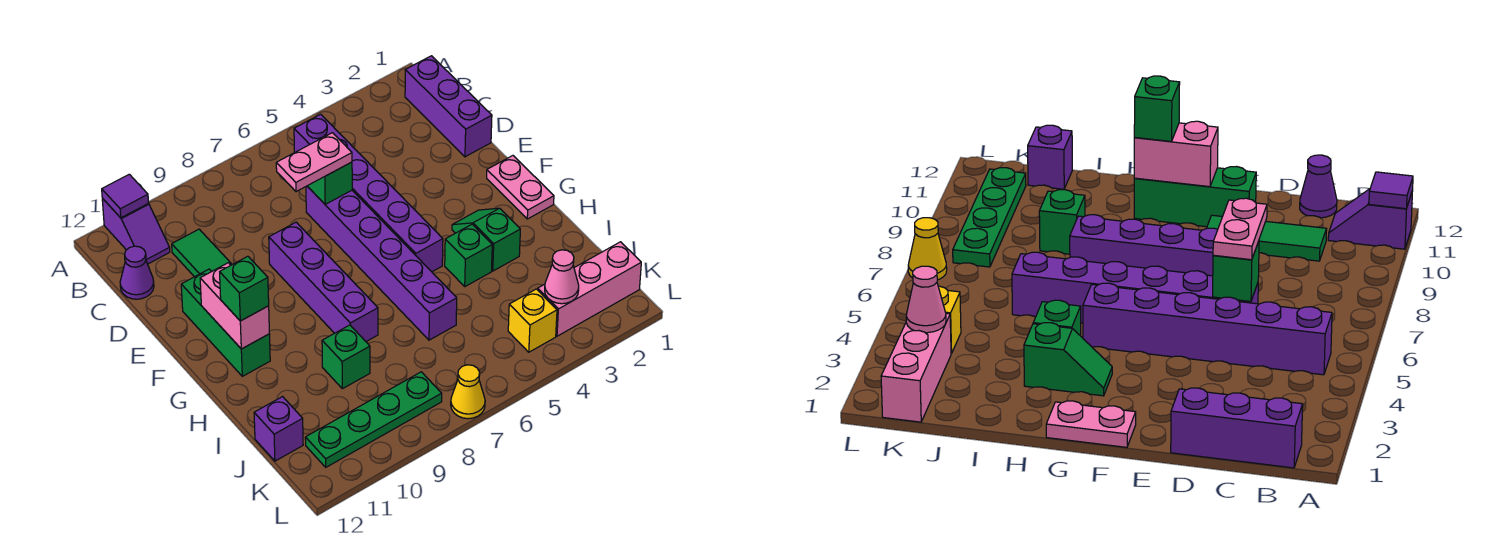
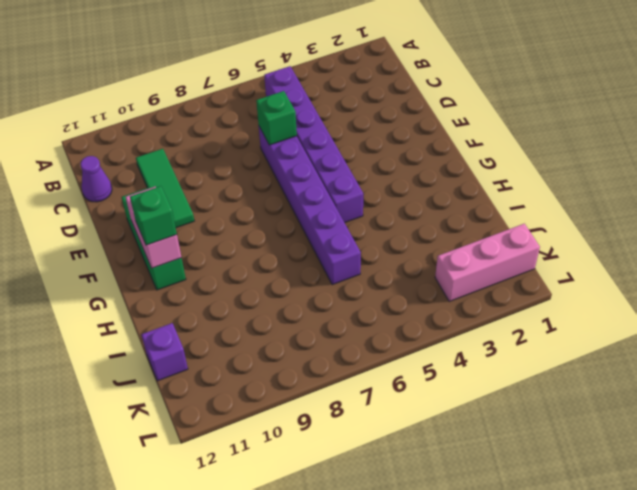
none -> purple 1x2 slope [102,198,170,264]
none -> purple 1x3 brick [405,56,492,157]
none -> purple 1x4 brick [269,222,378,341]

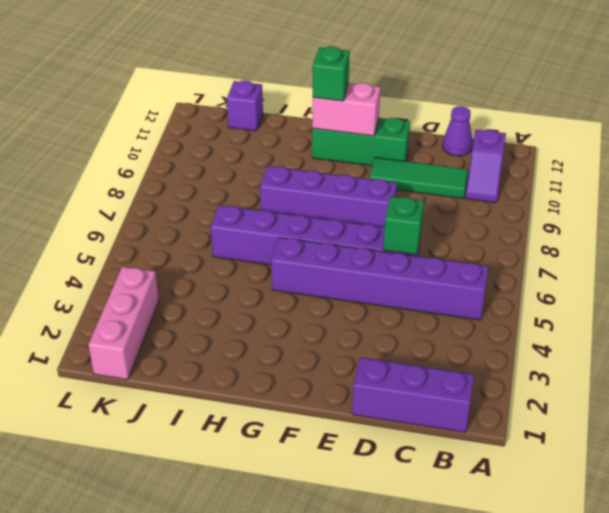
purple 1x2 slope [466,130,506,203] -> purple 1x2 slope turned to [102,198,170,264]
none -> pink 1x2 plate [487,156,554,219]
none -> green 1x2 slope [452,208,520,271]
none -> green 1x1 brick [445,224,492,286]

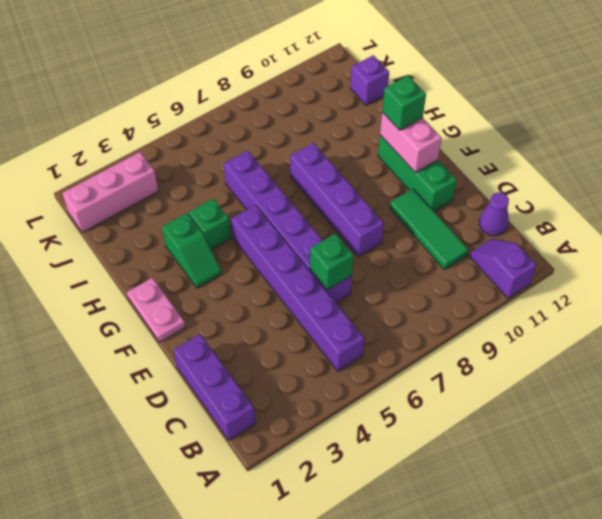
none -> green 1x1 brick [322,325,370,389]
none -> yellow 1x1 brick [508,289,557,352]
none -> green 1x4 plate [305,372,442,467]

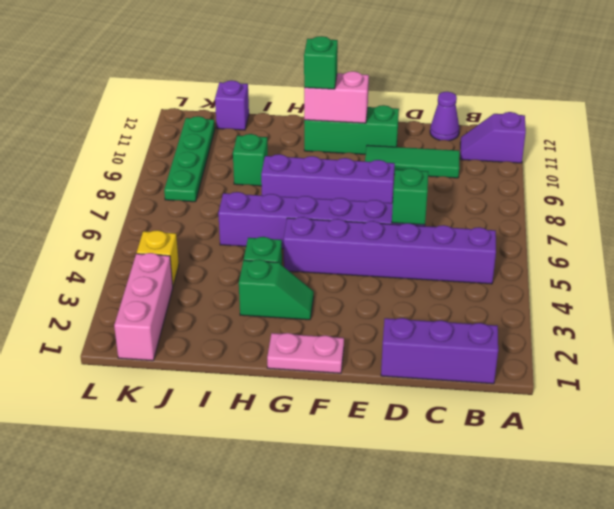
none -> yellow 1x1 cone [451,365,485,419]
none -> purple 1x1 tile [102,174,149,218]
none -> pink 1x1 cone [545,250,579,304]

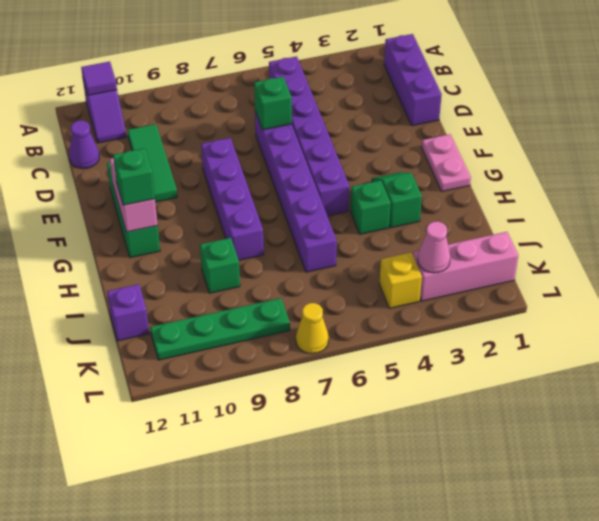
none -> pink 1x2 plate [276,133,352,192]

